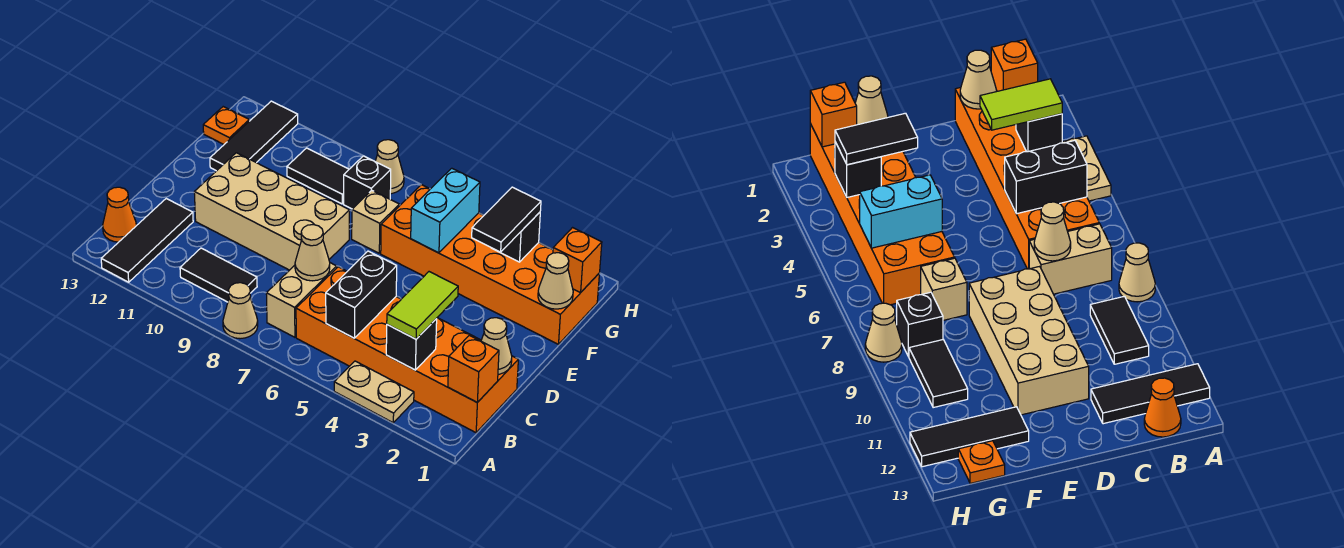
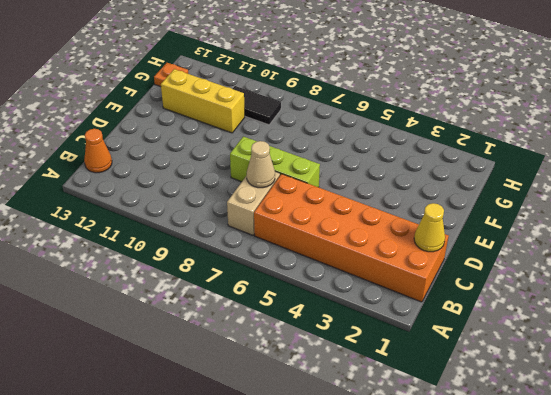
yellow 1x1 cone [414,203,445,252] -> tan 1x1 cone [481,318,512,374]
lime 1x3 brick [230,137,320,187] -> tan 2x4 brick [194,153,350,270]
yellow 1x3 brick [161,69,245,133] -> black 1x3 tile [210,101,298,171]
none -> tan 1x2 plate [334,361,414,423]
none -> tan 1x1 cone [223,283,258,339]
none -> black 1x3 tile [101,199,193,282]

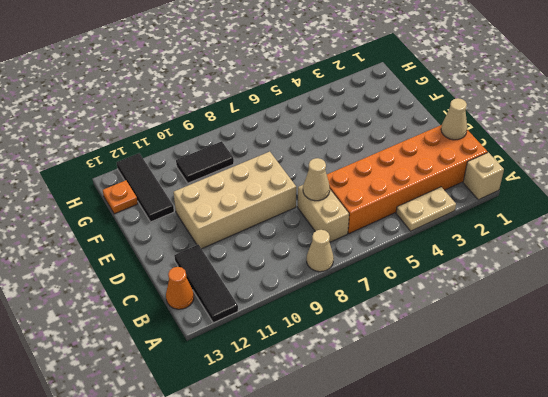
tan 1x1 brick [463,152,504,200] -> tan 1x1 brick moved to [352,190,399,253]
none -> black 1x2 tile [180,248,257,302]
none -> orange 2x6 brick [381,185,600,344]
none -> black 1x1 brick [344,156,391,209]

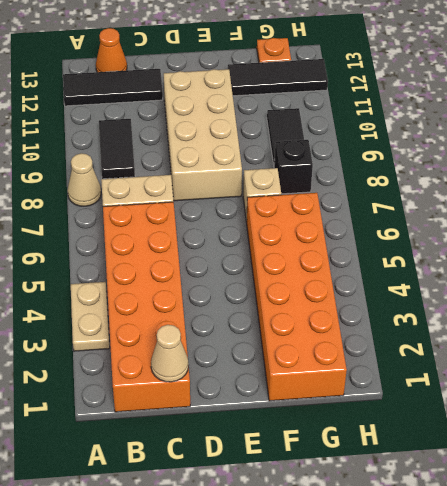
none -> tan 1x1 cone [375,140,404,194]
none -> orange 1x1 brick [448,335,499,403]
none -> black 1x1 brick [386,319,437,370]

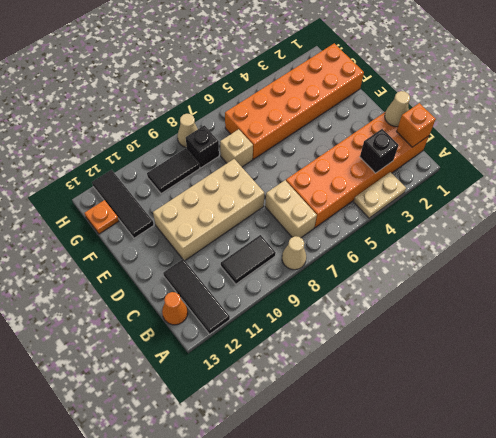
none -> black 1x2 brick [326,251,397,338]
none -> tan 1x1 cone [295,225,330,281]
none -> tan 1x1 cone [538,253,573,309]

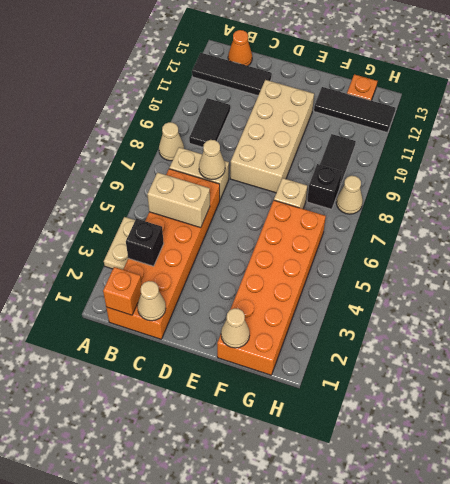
tan 1x2 brick [147,173,210,228] -> black 1x2 brick [326,251,397,338]
none -> cyan 1x2 brick [411,168,480,253]
none -> orange 1x1 brick [553,228,602,293]
none -> black 1x1 brick [492,212,540,262]

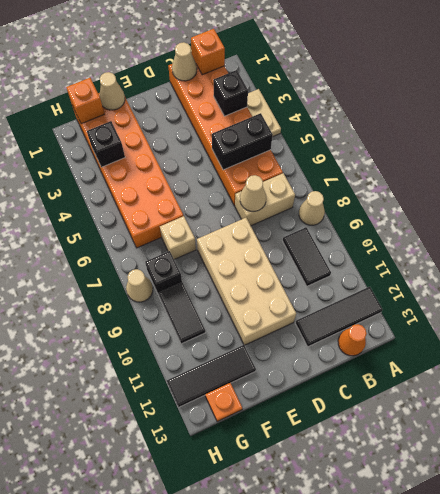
none -> cyan 1x2 brick [411,168,480,253]
none -> lime 1x2 tile [387,272,458,339]
none -> black 1x2 tile [472,187,541,252]

